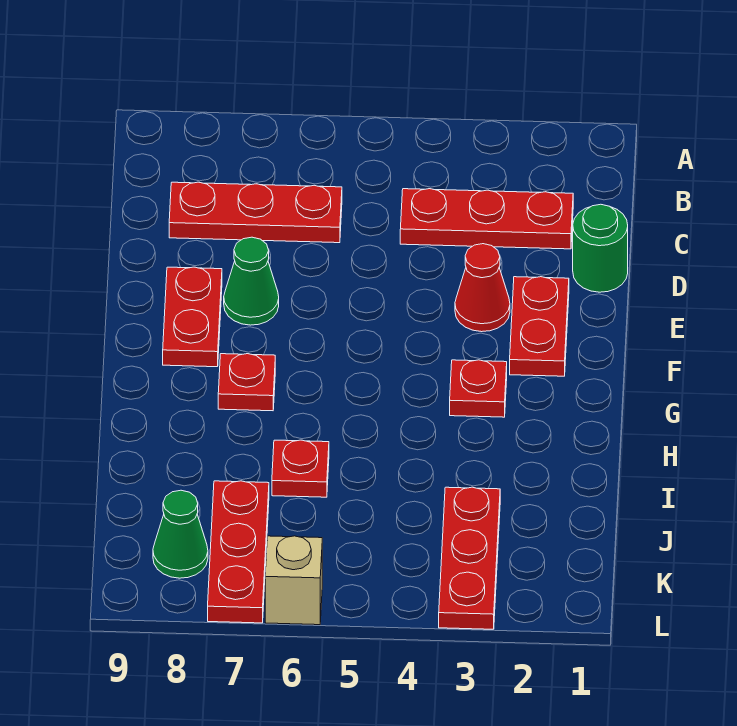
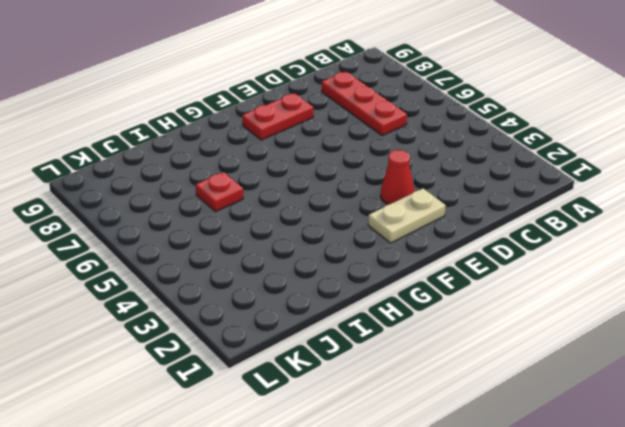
tan 1x2 plate [368,188,446,243] -> red 1x2 plate [510,277,569,376]
none -> red 1x3 plate [400,189,573,249]
none -> green 1x1 round brick [573,204,628,292]
none -> green 1x1 cone [224,237,279,325]

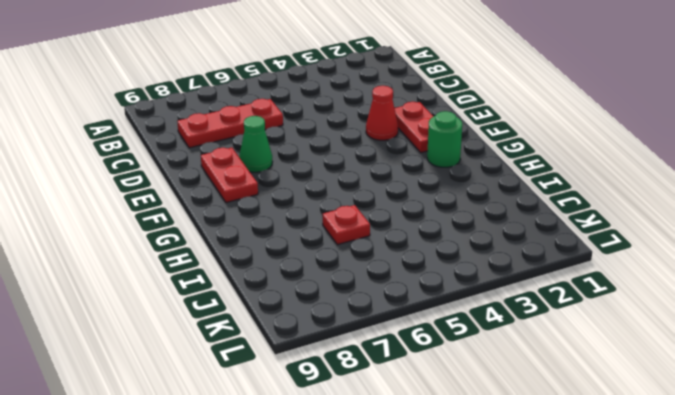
green 1x1 round brick [427,111,462,167] -> green 1x1 round brick moved to [573,204,628,292]
none -> red 1x3 plate [400,189,573,249]
none -> red 1x1 plate [450,360,507,417]
none -> red 1x1 plate [218,354,275,411]

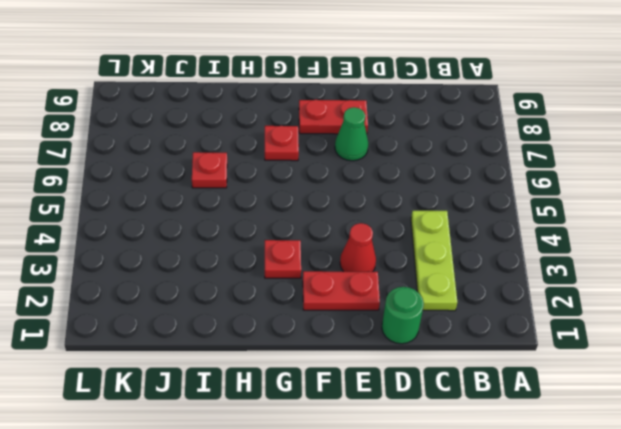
lime 1x3 plate [411,211,457,311] -> red 1x3 plate [400,189,573,249]
none -> red 1x3 plate [169,182,342,243]
none -> red 1x3 plate [439,487,500,629]
none -> red 1x3 plate [208,481,269,623]

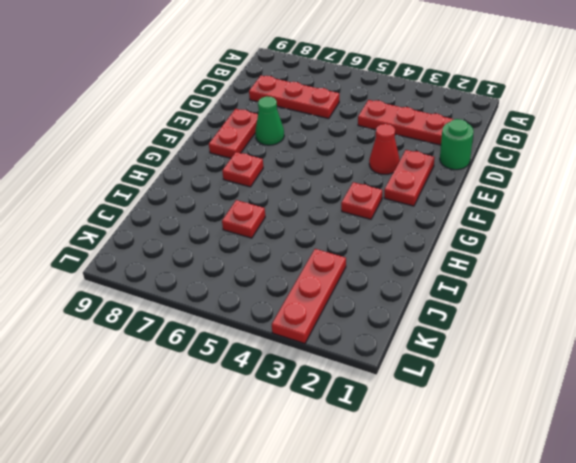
none -> red 1x3 plate [208,481,269,623]
none -> green 1x1 cone [153,490,208,578]
none -> tan 1x1 brick [265,536,322,625]

